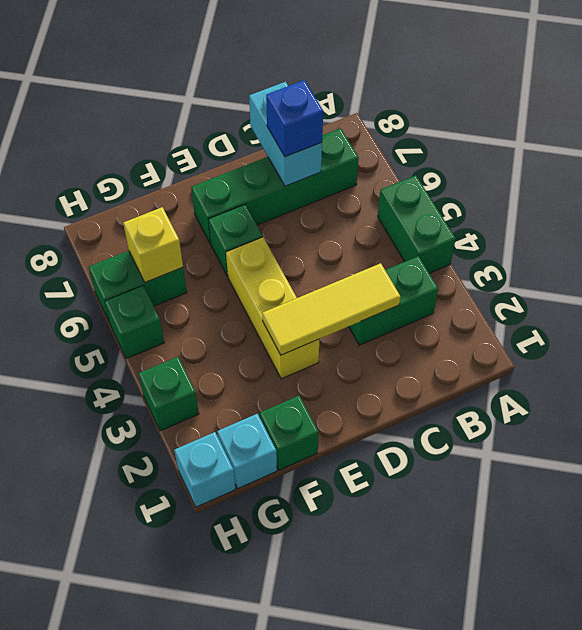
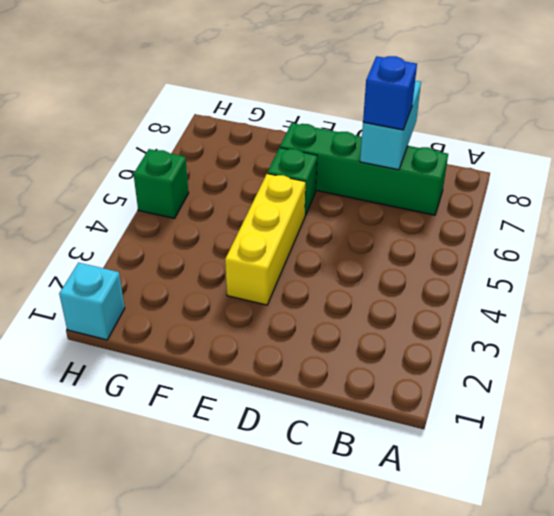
none -> green 1x2 brick [378,175,456,273]
none -> green 1x2 brick [349,256,438,345]
none -> green 1x1 brick [260,396,319,470]

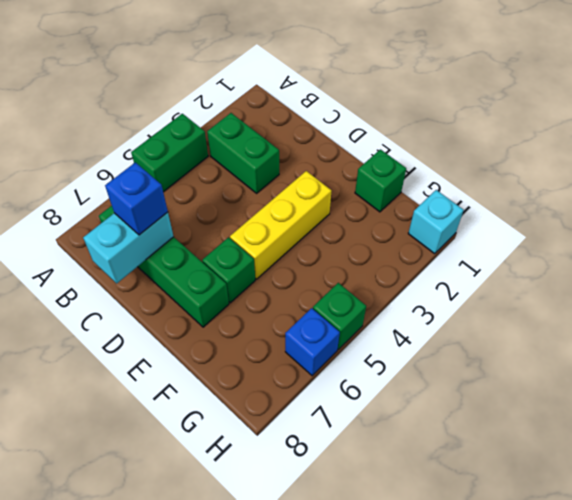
blue 1x1 brick [285,308,340,376] -> green 1x2 brick [89,251,187,323]
none -> cyan 1x1 brick [217,414,277,488]
none -> green 1x1 brick [138,357,199,431]
none -> yellow 1x3 tile [262,263,400,355]

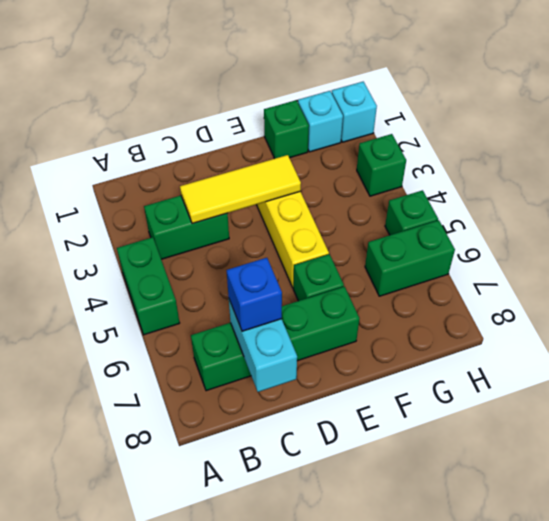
none -> yellow 1x1 brick [123,207,183,282]

